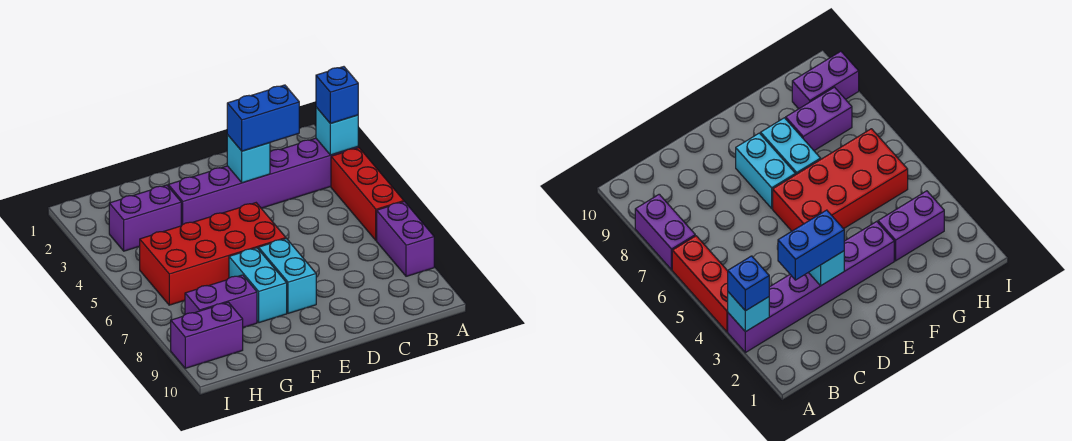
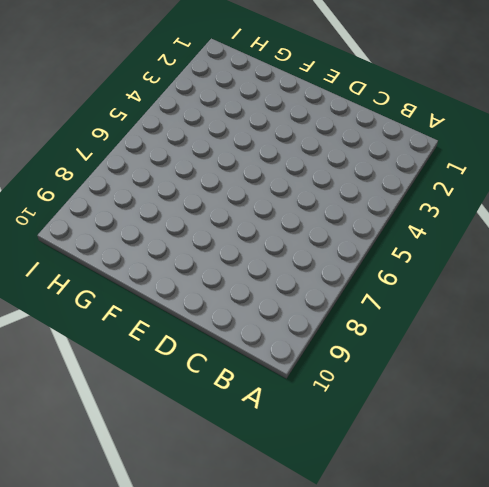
none -> purple 1x6 brick [168,138,358,226]
none -> red 1x3 brick [331,148,404,240]
none -> purple 1x2 brick [377,202,434,276]

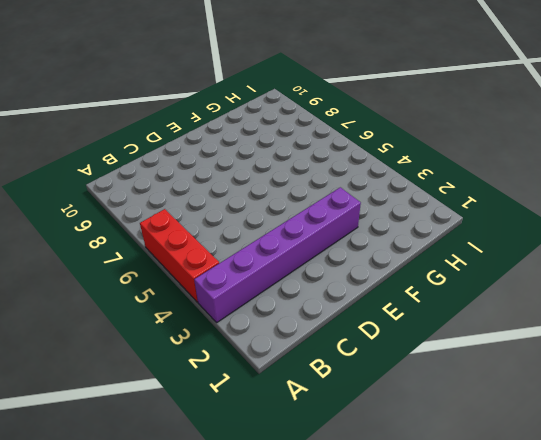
none -> purple 1x2 brick [377,202,434,276]
none -> red 2x4 brick [139,203,286,305]
none -> cyan 1x2 brick [258,239,316,313]

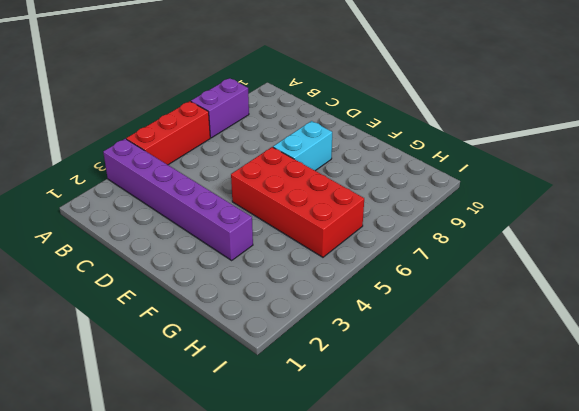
none -> cyan 1x2 brick [229,248,287,323]
none -> purple 1x2 brick [109,185,181,251]
none -> purple 1x2 brick [185,275,257,328]

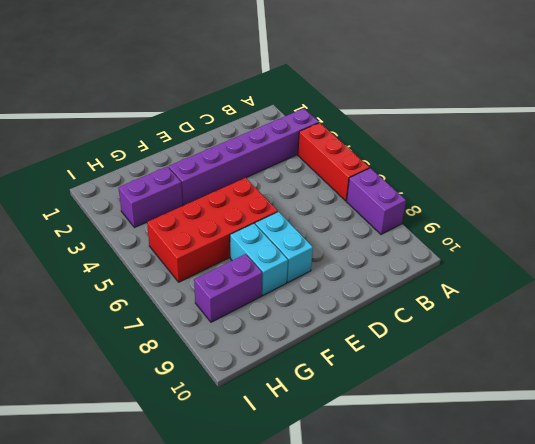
none -> purple 1x2 brick [171,302,243,368]
none -> cyan 1x1 brick [316,107,358,155]
none -> cyan 1x1 brick [227,135,270,183]

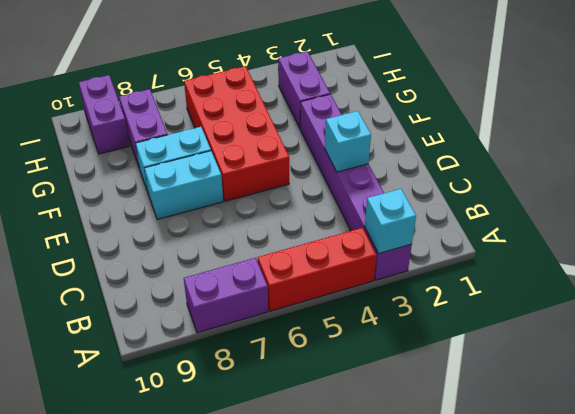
none -> blue 1x1 brick [316,67,358,123]
none -> blue 1x2 brick [227,85,299,151]

